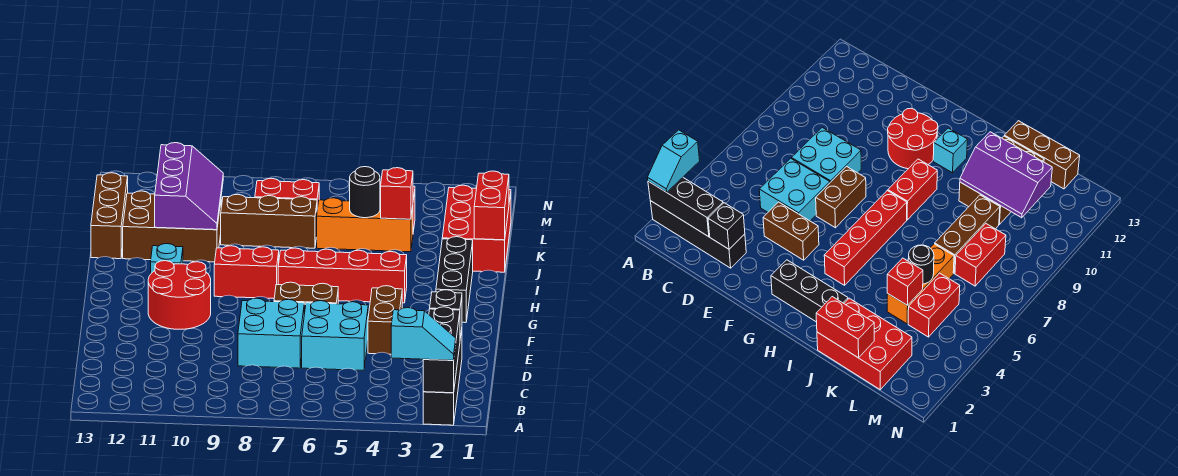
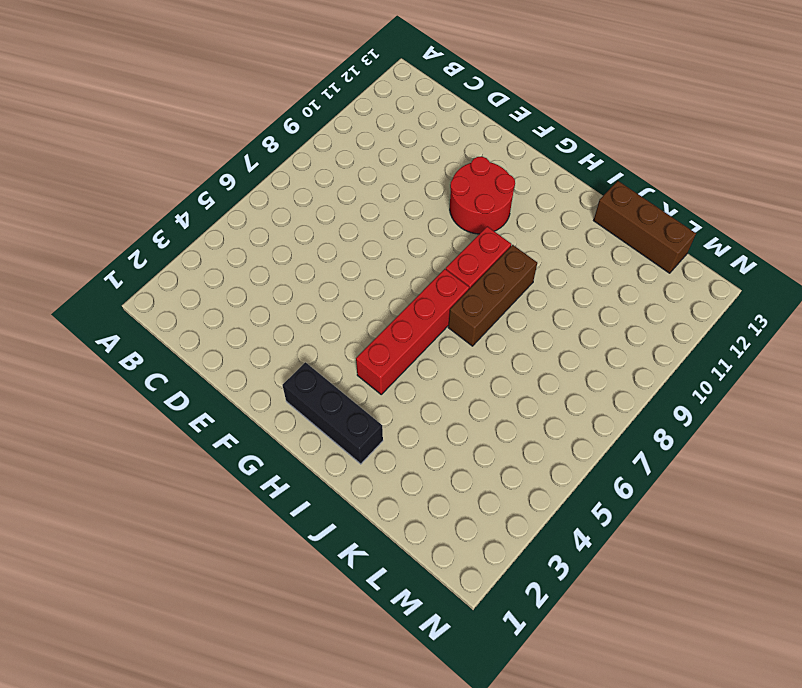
brown 1x3 brick [448,245,537,346] -> brown 1x3 brick moved to [221,194,317,248]
none -> black 1x4 brick [423,330,462,425]
none -> cyan 2x2 brick [302,301,368,370]
none -> cyan 2x2 brick [238,298,304,368]

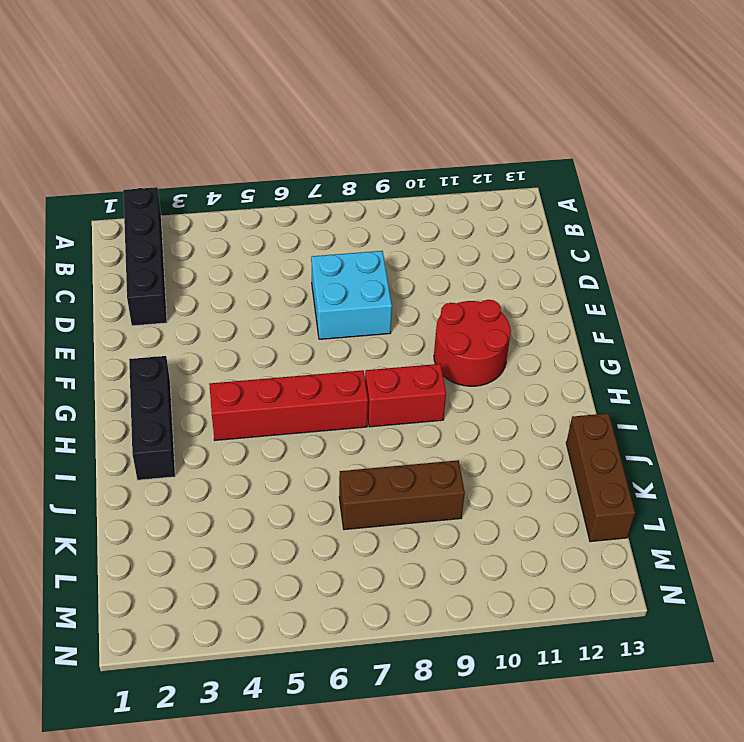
none -> cyan 2x2 brick [302,301,368,370]
none -> brown 1x2 brick [368,286,402,354]
none -> brown 1x2 brick [274,282,338,314]

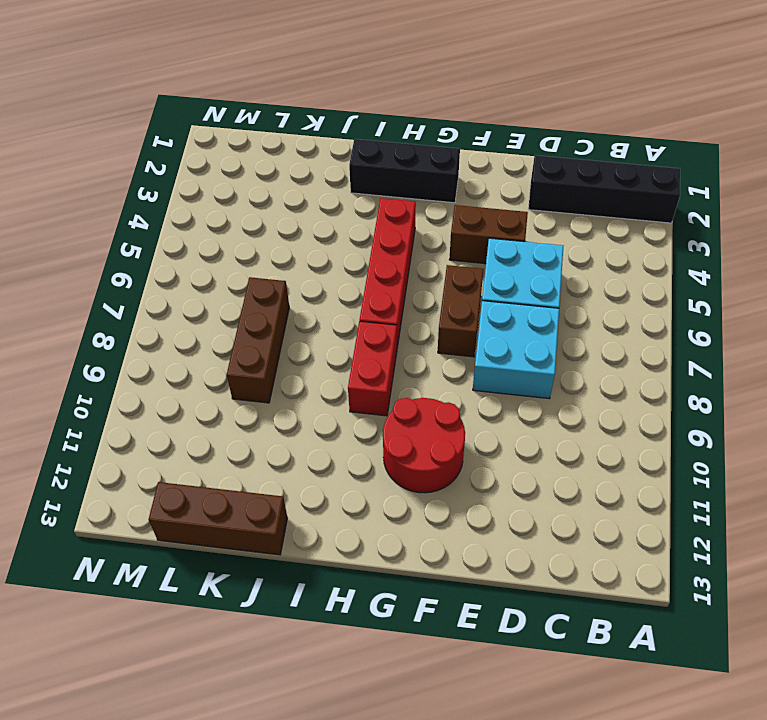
none -> cyan 1x1 brick [151,244,183,273]
none -> red 2x3 brick [442,185,511,272]
none -> brown 2x3 brick [123,191,221,262]

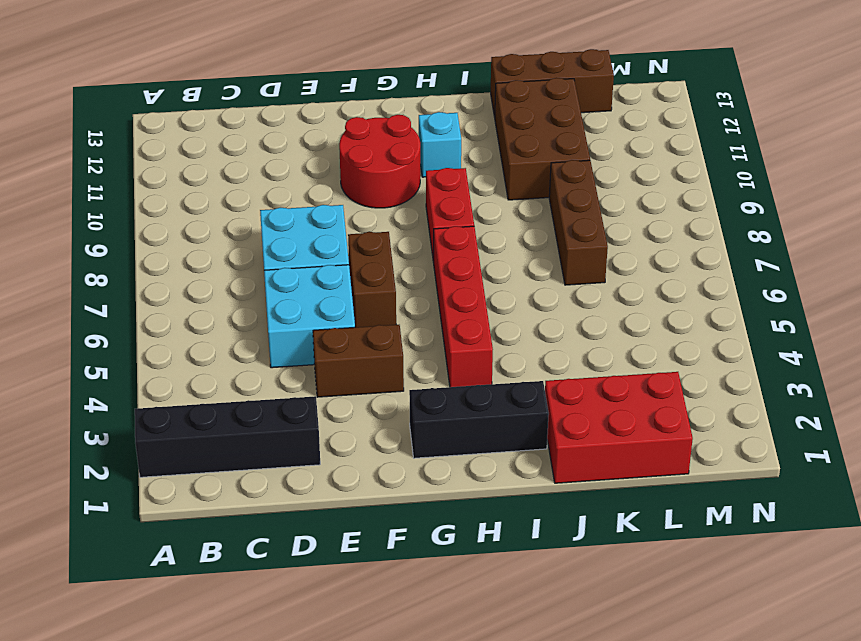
none -> orange 1x3 brick [317,198,413,252]
none -> red 1x2 brick [908,273,960,337]
none -> red 1x2 brick [255,178,319,209]

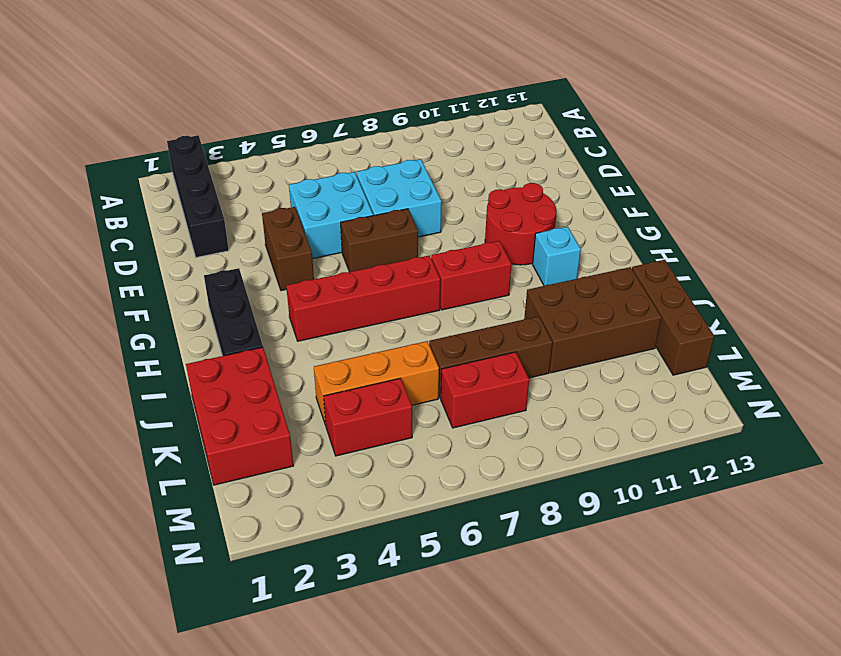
none -> black 1x3 brick [423,307,460,393]
none -> black 1x1 brick [430,290,462,338]
none -> red 1x2 brick [474,171,509,240]

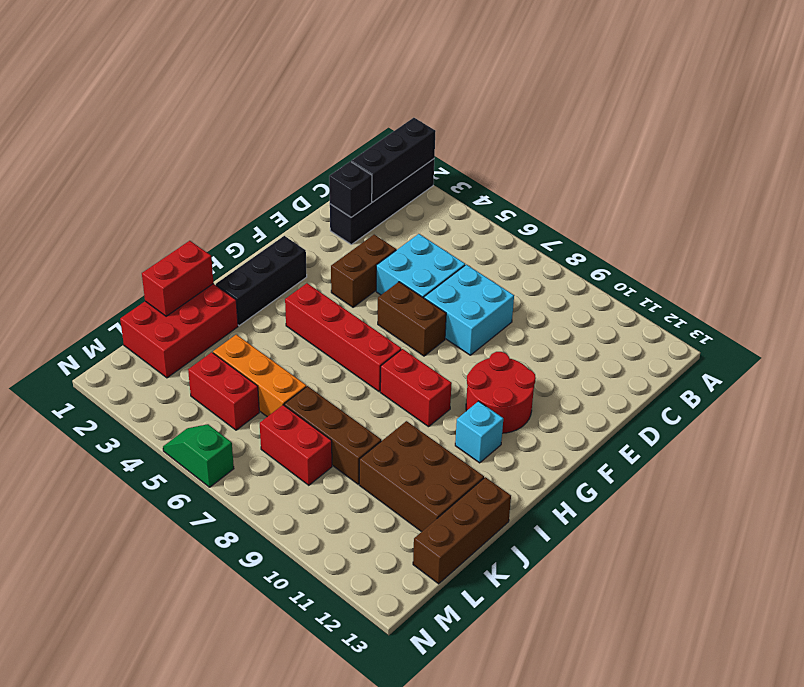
green 1x2 slope [163,424,234,487] -> none
none -> purple 2x3 slope [155,143,223,230]
none -> red 1x1 brick [381,168,413,219]
none -> black 1x1 round brick [350,167,380,218]

